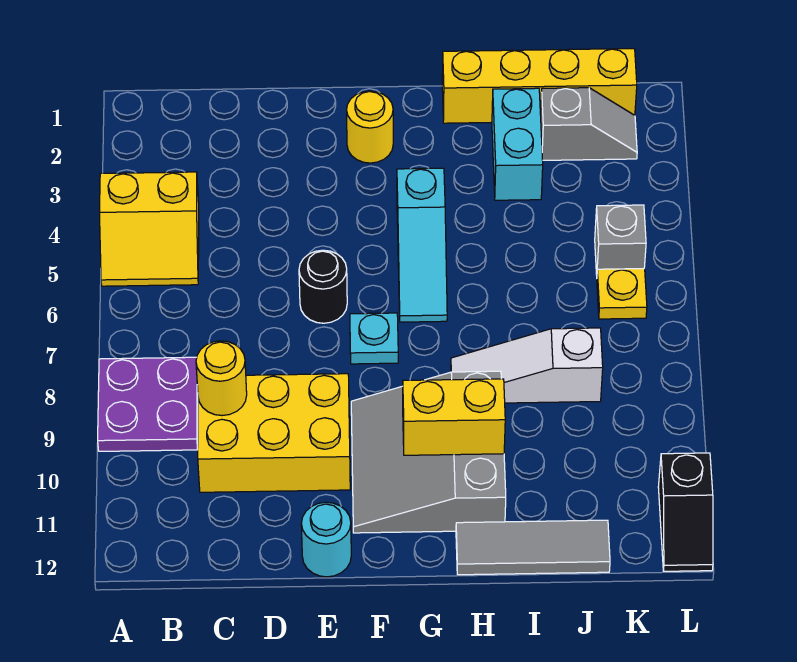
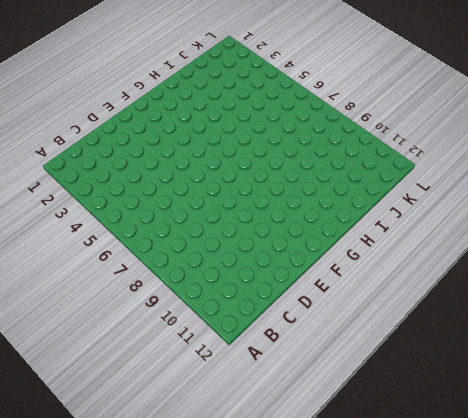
none -> yellow 2x2 slope [99,172,199,286]
none -> purple 2x2 plate [98,357,198,451]
none -> yellow 2x3 brick [198,374,350,492]

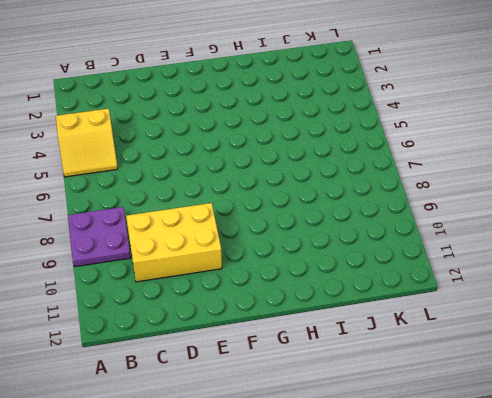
none -> black 1x1 round brick [299,250,347,323]
none -> cyan 1x1 round brick [301,502,351,577]
none -> yellow 1x1 round brick [347,91,393,163]

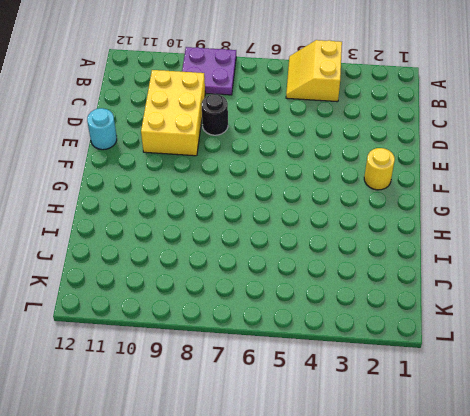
black 1x1 round brick [201,94,228,135] -> black 1x1 round brick moved to [299,250,347,323]
none -> cyan 1x1 plate [350,313,398,364]
none -> grey 3x3 slope [351,371,506,533]
none -> cyan 1x3 slope [397,168,447,322]

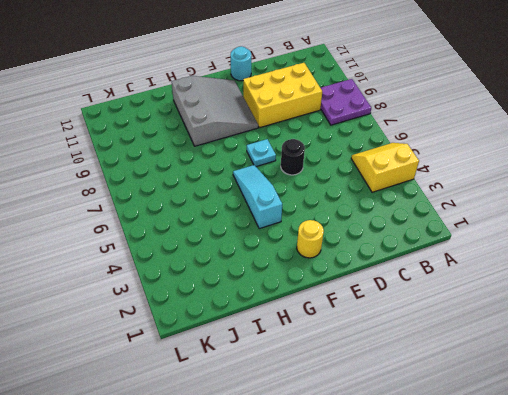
none -> yellow 1x4 brick [442,49,637,123]
none -> white 1x3 slope [451,328,603,403]
none -> grey 1x3 tile [456,520,610,575]

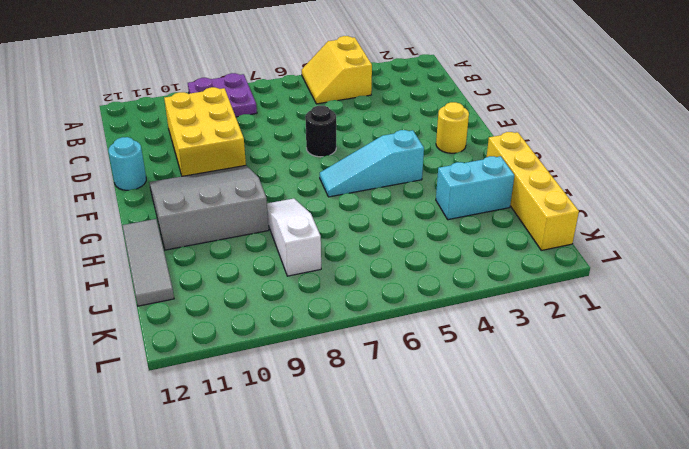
none -> cyan 1x1 plate [350,313,398,364]
none -> grey 1x2 slope [541,88,637,160]
none -> grey 1x1 brick [595,205,646,275]

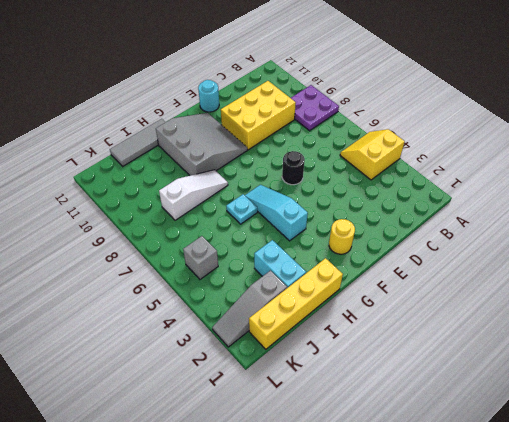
cyan 1x1 plate [226,194,257,224] -> cyan 1x1 plate moved to [350,313,398,364]
grey 1x3 slope [212,271,287,347] -> grey 1x2 slope [541,88,637,160]
none -> yellow 1x1 plate [597,269,647,319]
none -> black 1x2 slope [658,453,713,571]
none -> yellow 1x1 round brick [196,341,247,416]

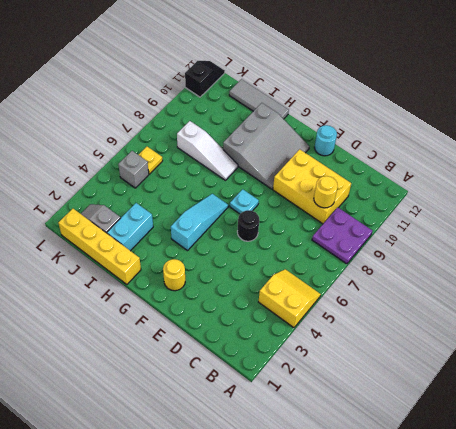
none -> yellow 1x2 brick [403,379,505,455]

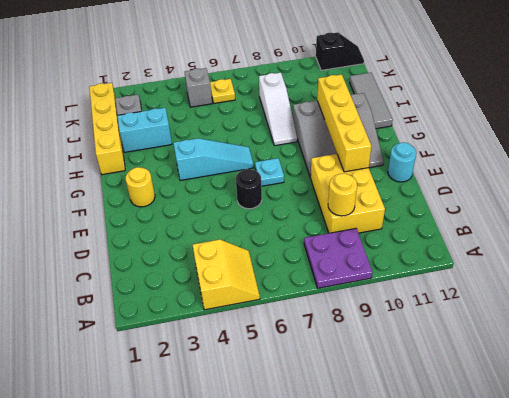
yellow 1x4 brick [317,74,371,172] -> yellow 1x2 brick [403,379,505,455]

